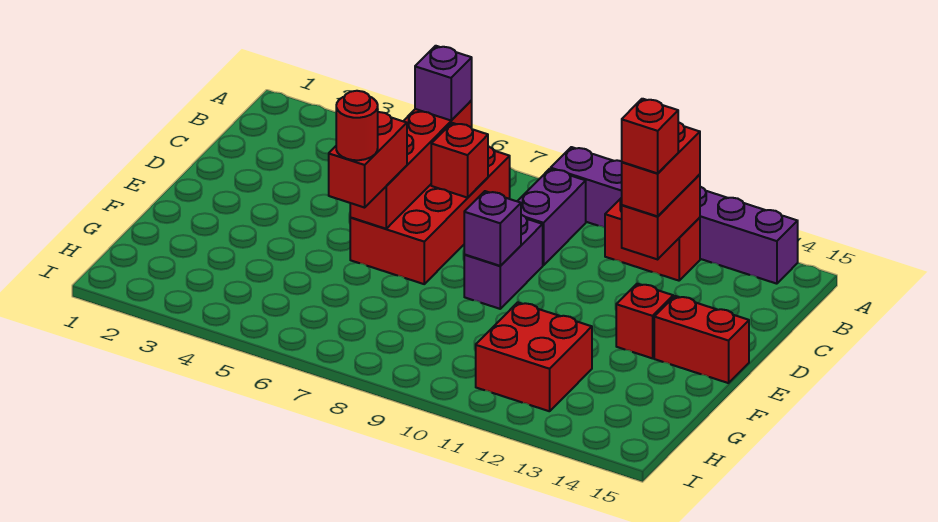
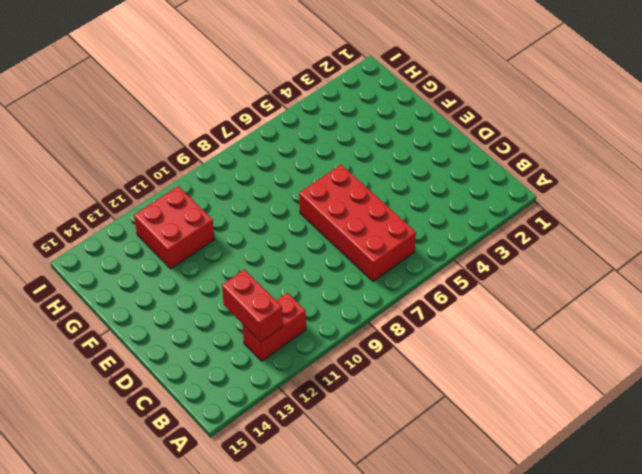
none -> purple 1x6 brick [551,147,798,284]
none -> purple 1x2 brick [517,169,586,265]
none -> purple 1x2 brick [464,215,543,309]

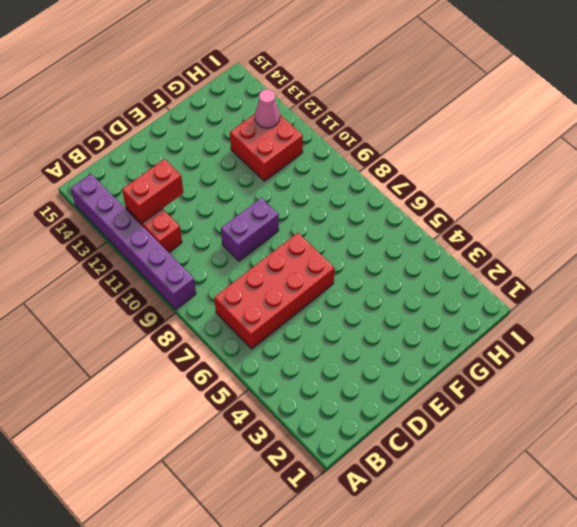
pink 1x1 cone [255,89,280,128] -> none
none -> purple 1x2 brick [517,169,586,265]
none -> red 1x1 brick [616,284,673,358]
none -> red 1x2 brick [654,296,749,383]

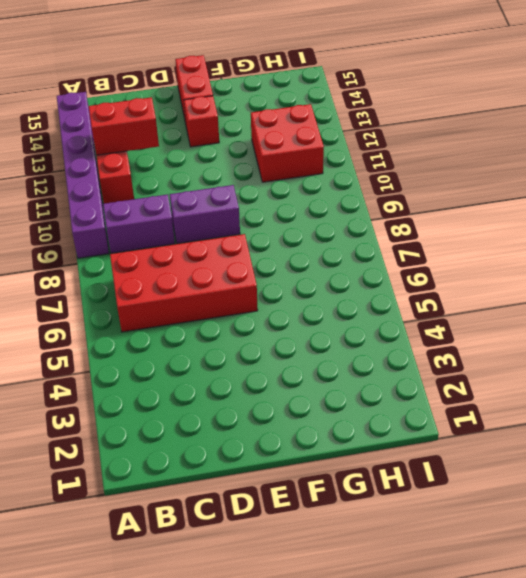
none -> red 1x4 brick [350,101,472,229]
none -> red 1x1 brick [431,123,488,198]
none -> purple 1x1 brick [464,191,521,266]

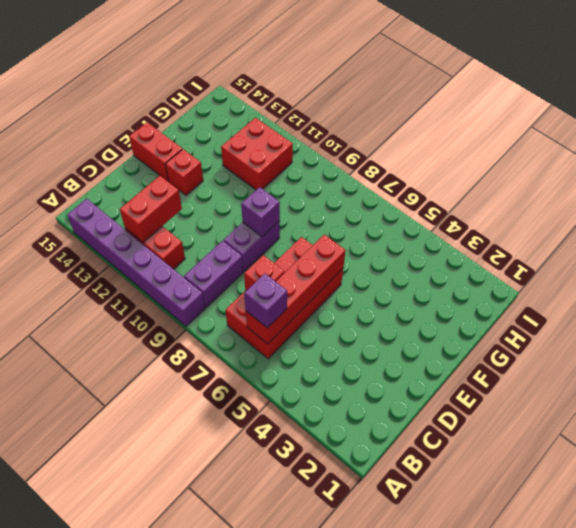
none -> red 1x2 brick [622,122,700,216]
none -> red 1x2 brick [329,112,407,208]
none -> red 1x1 brick [622,99,678,173]

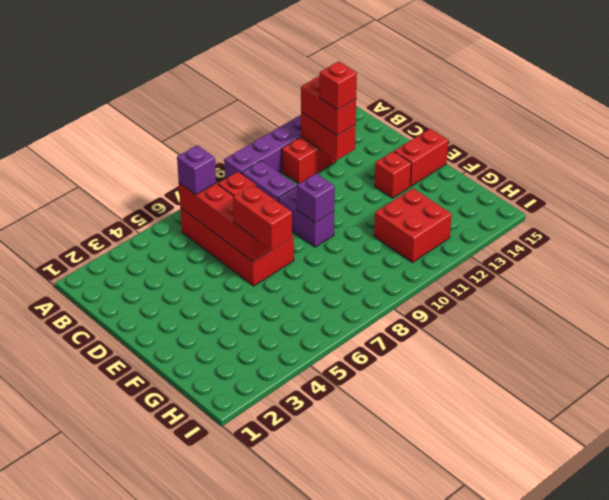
none -> red 1x1 round brick [336,91,378,160]

